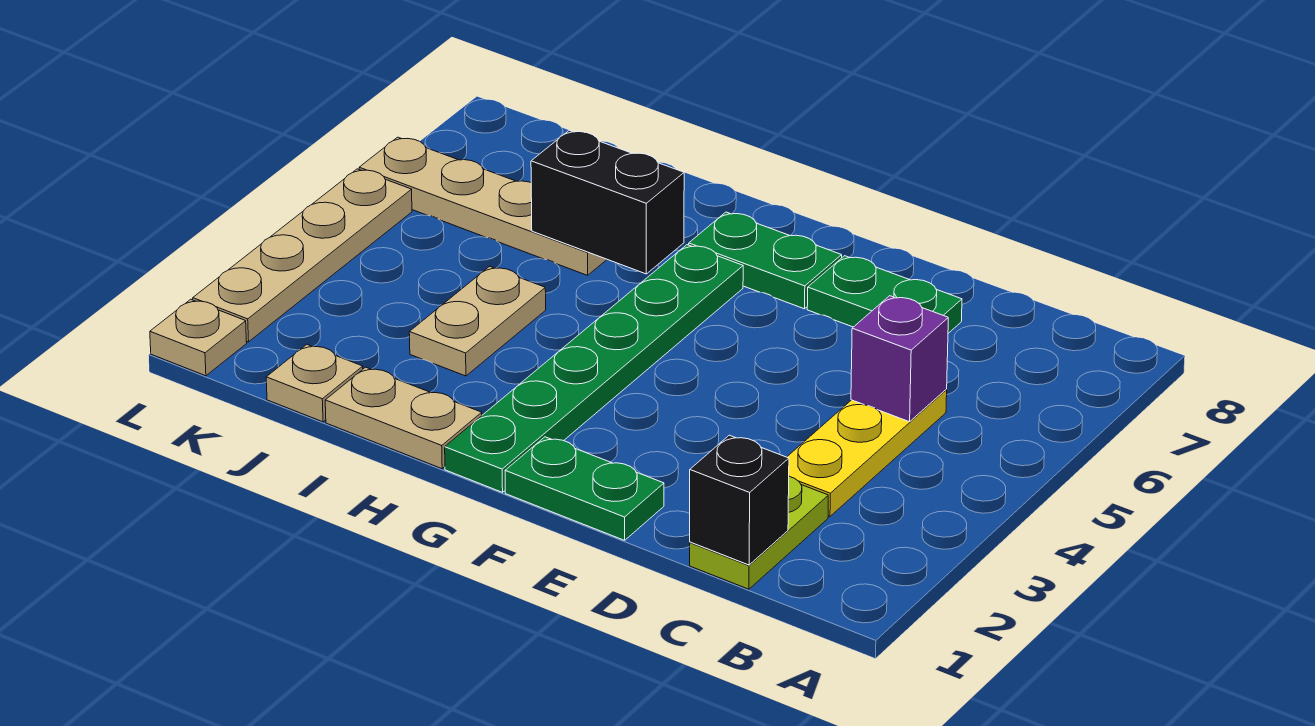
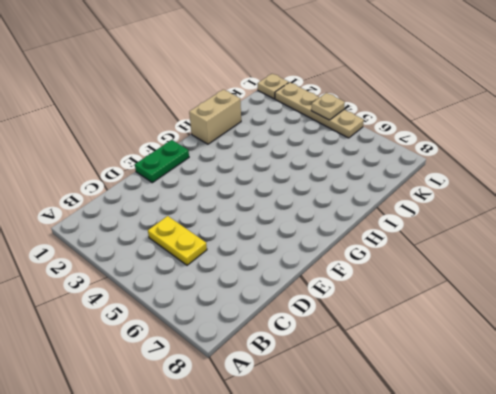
yellow 1x2 plate [148,216,207,265] -> yellow 1x3 plate [787,390,947,516]
tan 1x2 brick [189,89,241,144] -> tan 1x2 plate [325,367,482,469]
tan 1x1 plate [311,93,345,120] -> tan 1x1 plate moved to [266,345,363,422]
none -> lime 1x2 plate [690,476,828,589]
none -> green 1x2 plate [807,256,962,333]
none -> green 1x2 plate [689,212,842,309]

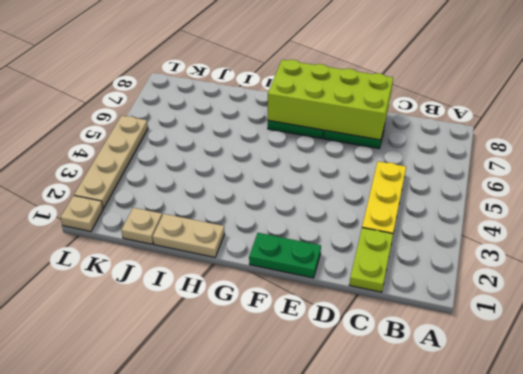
lime 2x4 brick [268,60,393,140] -> none
none -> green 1x6 plate [445,245,743,492]
none -> tan 1x2 plate [409,266,546,376]
none -> tan 1x4 plate [359,137,607,275]

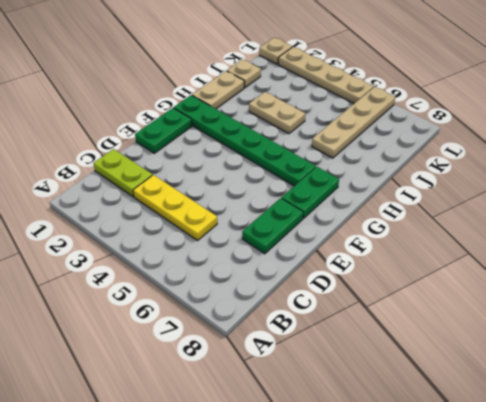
none -> black 1x1 brick [690,435,789,565]
none -> purple 1x1 brick [851,296,948,422]
none -> black 1x2 brick [531,130,684,274]

